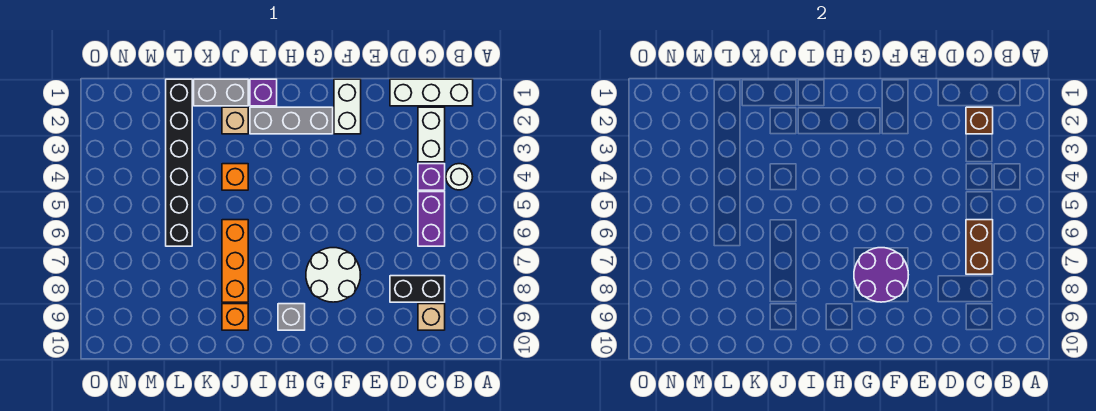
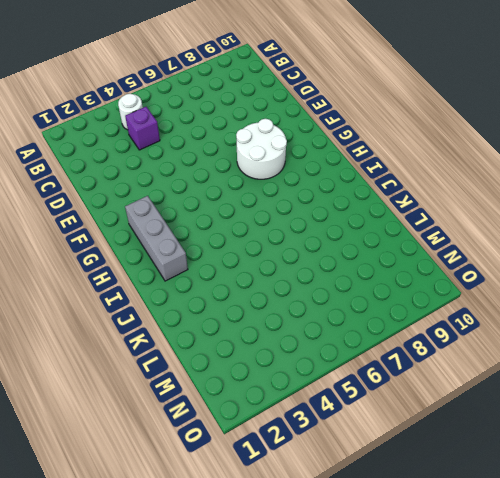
none -> white 1x3 brick [390,79,473,106]
none -> white 1x2 brick [418,107,445,162]
none -> purple 1x2 brick [418,192,445,246]

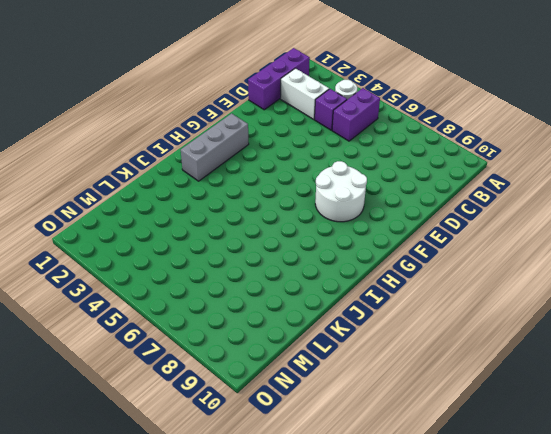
purple 1x3 brick [248,48,310,110] -> white 1x3 brick [390,79,473,106]
purple 1x2 brick [332,88,380,141] -> purple 1x2 brick turned to [418,192,445,246]
none -> black 1x2 brick [390,276,445,302]
none -> tan 1x1 brick [418,304,445,330]
none -> white 1x2 brick [334,79,361,134]

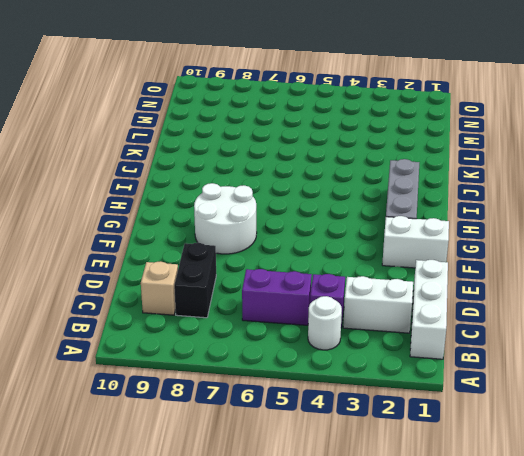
none -> grey 1x1 brick [278,304,305,330]
none -> purple 1x1 brick [250,79,277,106]
none -> grey 1x2 brick [194,79,248,106]

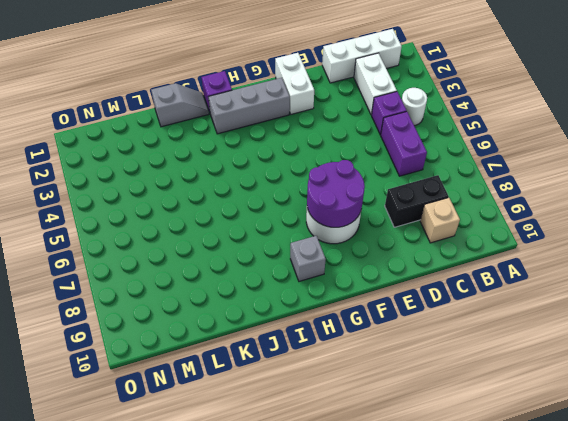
grey 1x2 slope [151,83,209,127] -> grey 1x2 brick [194,79,248,106]
none -> tan 1x1 brick [222,107,248,134]
none -> orange 1x1 brick [222,164,248,190]
none -> orange 1x3 brick [222,220,248,302]

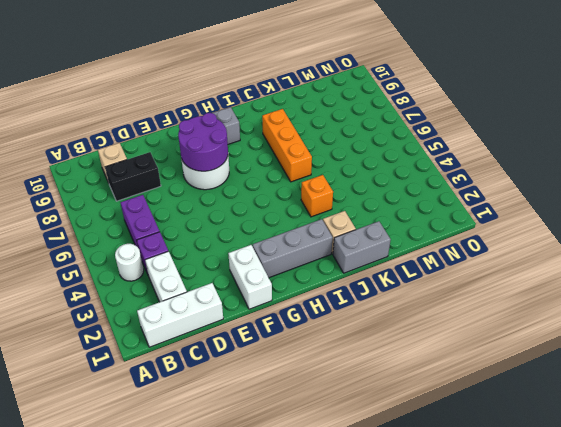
none -> purple 1x1 brick [250,79,277,106]
none -> orange 1x1 brick [222,304,248,330]
none -> black 1x6 brick [166,79,192,246]

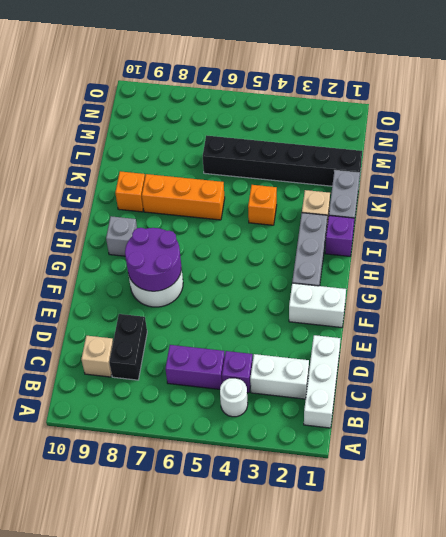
none -> brown 1x1 brick [966,107,993,134]
none -> brown 1x2 brick [966,220,993,274]

